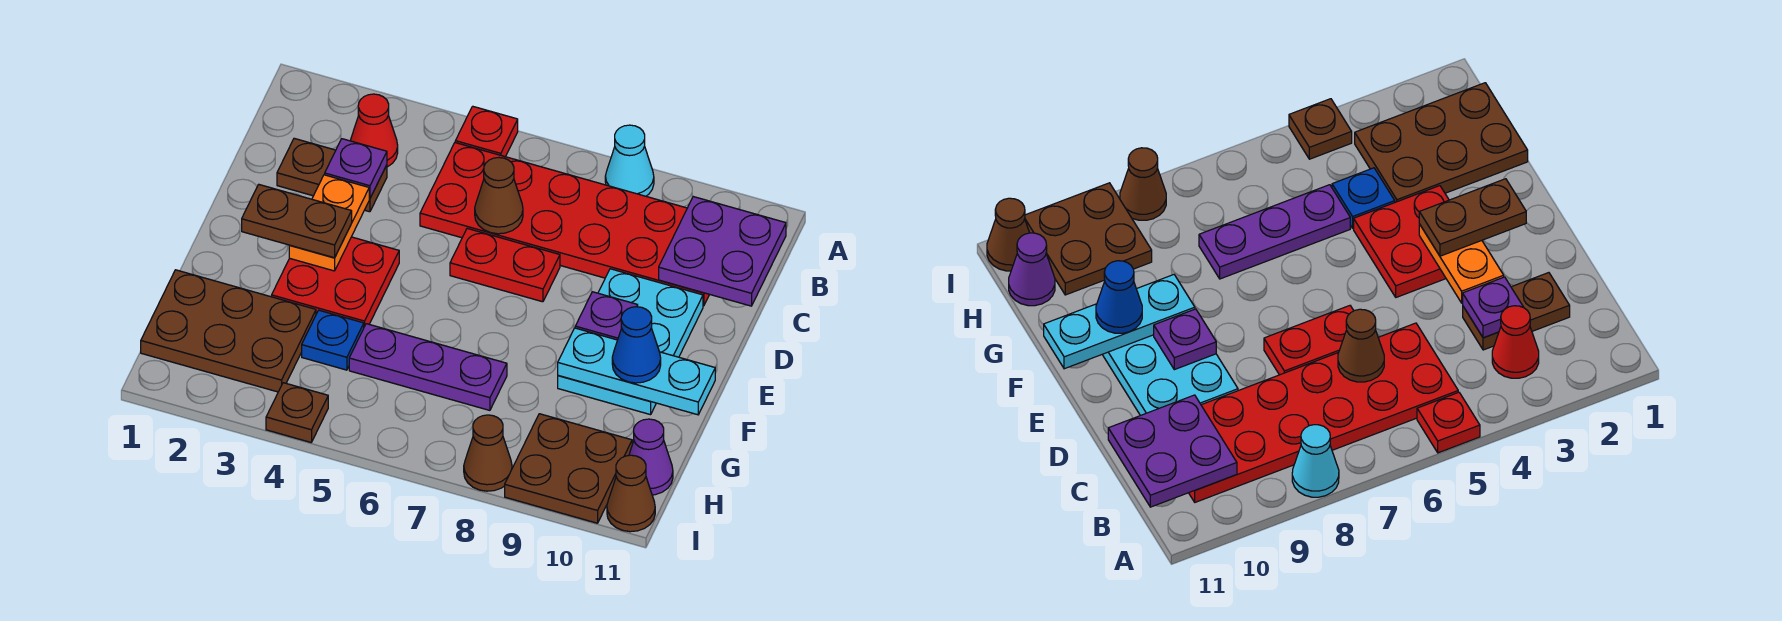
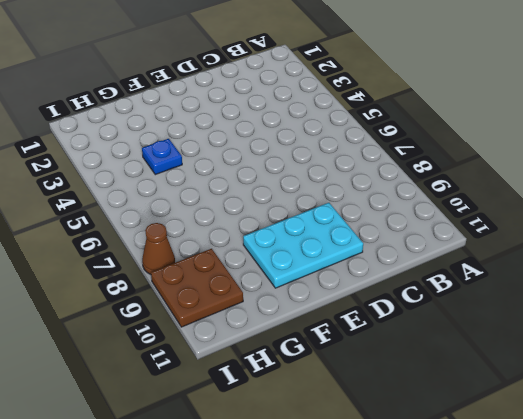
none -> red 1x1 plate [455,106,518,157]
none -> cyan 1x1 cone [605,125,654,196]
none -> red 1x1 cone [350,94,398,167]

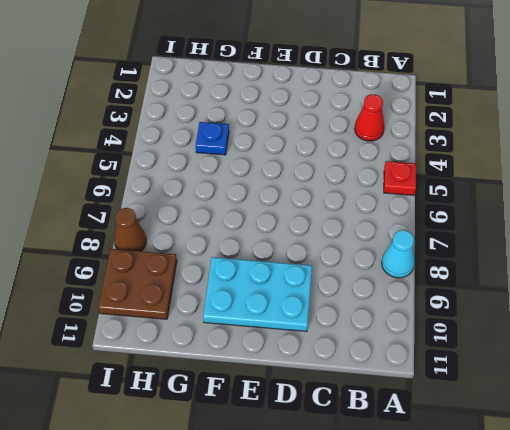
none -> red 2x6 plate [420,143,710,306]
none -> brown 1x2 plate [277,138,387,212]
none -> red 1x2 plate [450,228,560,302]

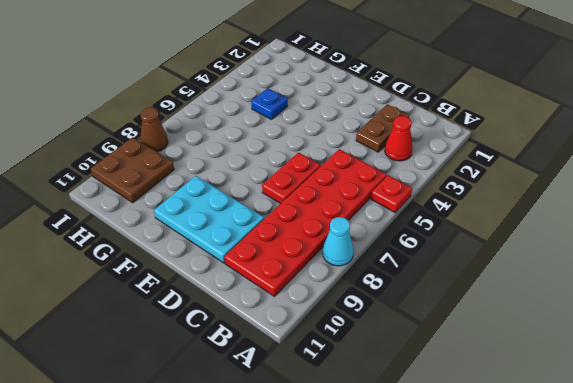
none -> red 2x2 plate [272,237,399,327]
none -> brown 2x3 plate [141,270,316,392]
none -> purple 1x3 plate [349,324,507,410]

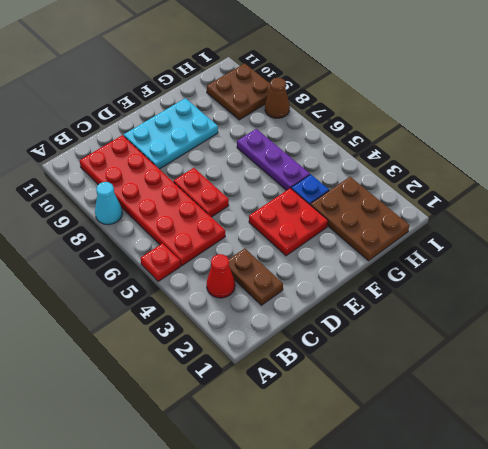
none -> purple 1x1 cone [629,419,673,495]
none -> brown 1x1 plate [266,383,328,442]
none -> brown 1x1 cone [607,455,655,532]

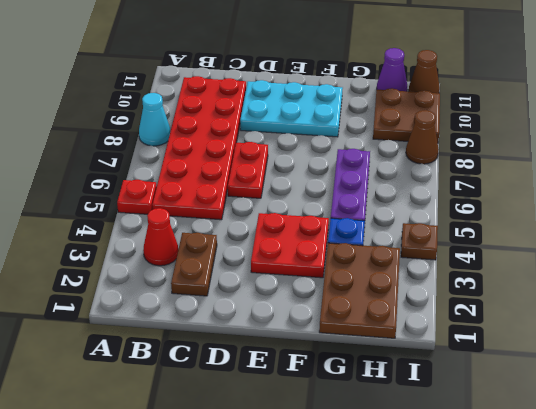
none -> purple 2x2 plate [659,197,786,306]
none -> purple 1x1 plate [325,139,387,198]
none -> brown 1x1 cone [475,158,523,234]

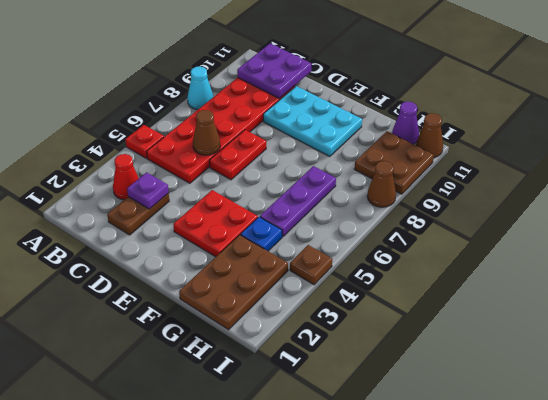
none -> orange 1x2 plate [289,175,369,271]
none -> purple 1x1 plate [575,292,638,340]
none -> cyan 1x3 plate [558,328,715,415]

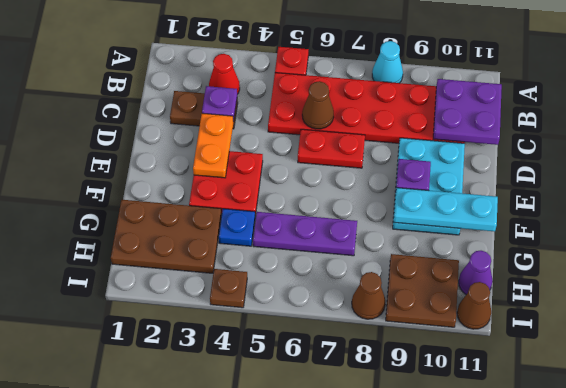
none -> brown 1x2 plate [242,184,352,258]
none -> blue 1x1 cone [612,307,661,383]

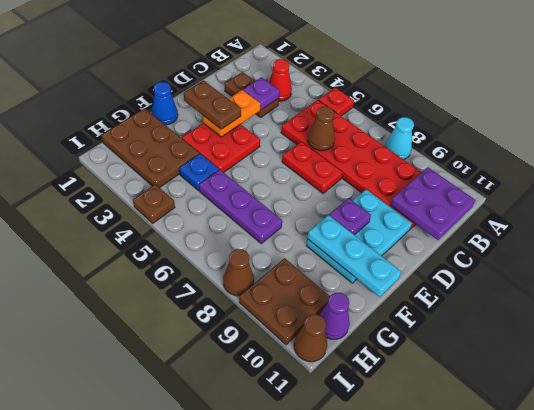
blue 1x1 cone [152,82,178,125] -> blue 1x1 cone moved to [612,307,661,383]

